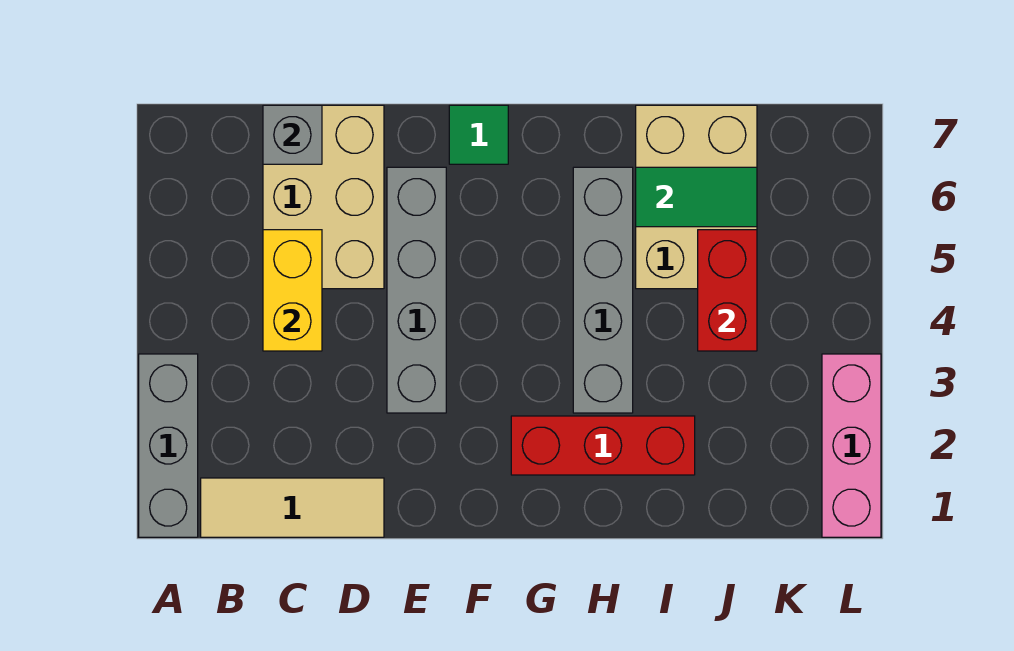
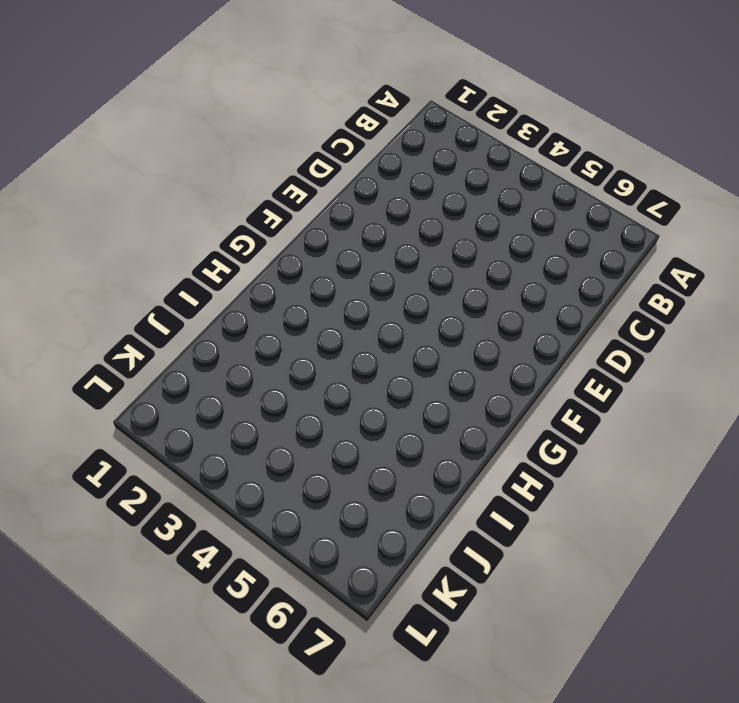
none -> grey 1x3 brick [139,354,198,537]
none -> tan 1x3 tile [201,478,384,537]
none -> tan 2x3 brick [263,105,384,289]

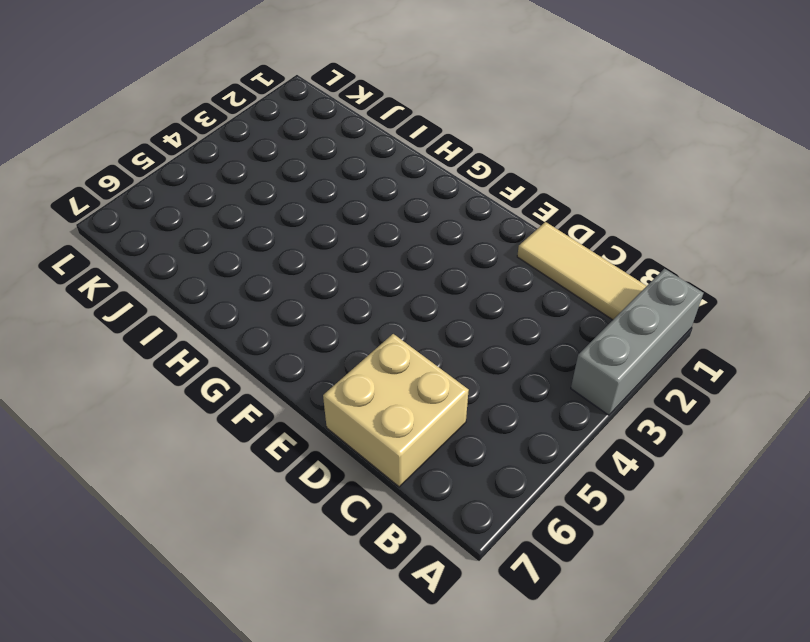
tan 2x2 brick [323,334,469,487] -> tan 2x3 brick [263,105,384,289]
none -> grey 1x4 brick [387,167,446,413]
none -> green 1x1 tile [449,105,508,164]
none -> red 1x3 brick [511,416,695,475]

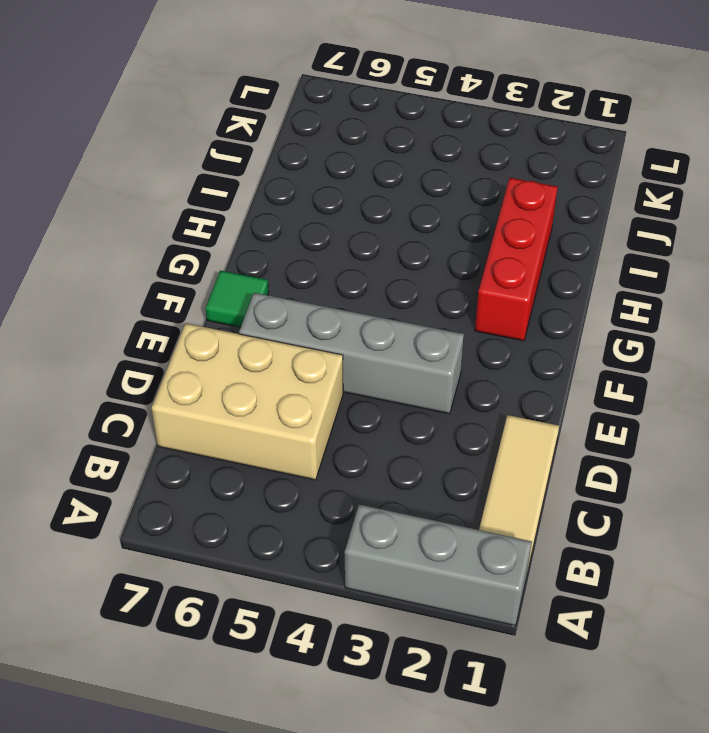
none -> grey 1x4 brick [573,167,633,413]
none -> tan 2x3 brick [636,105,757,289]
none -> pink 1x3 brick [822,354,881,537]

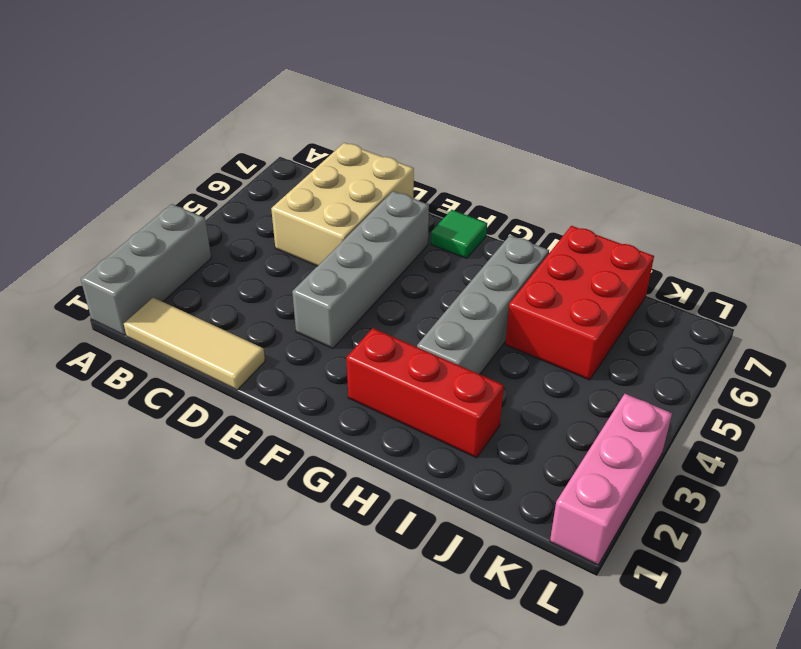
red 2x3 brick [505,226,654,380] -> tan 2x3 brick [636,105,757,289]
none -> yellow 1x2 brick [263,230,322,351]
none -> grey 1x1 brick [263,105,322,164]
none -> green 1x2 tile [636,167,757,227]

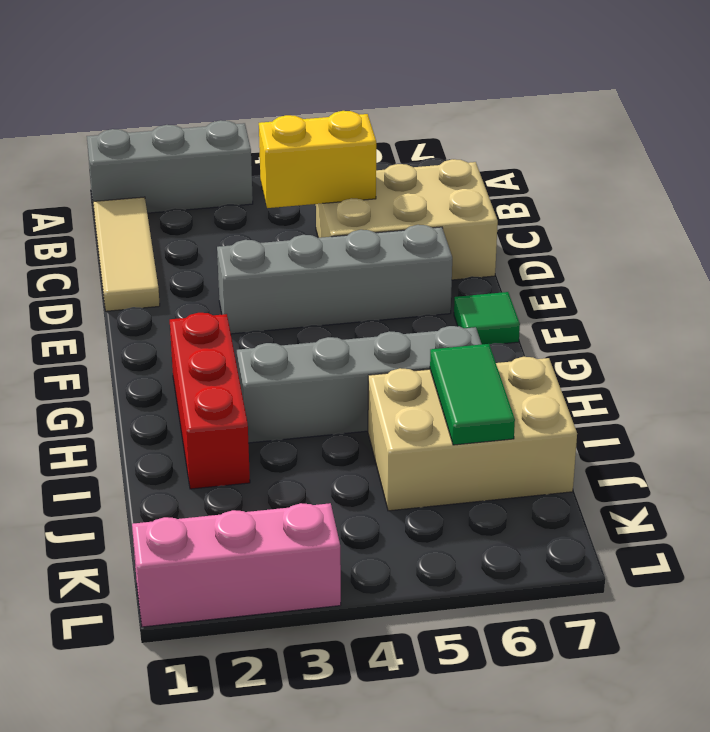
none -> grey 1x1 brick [263,105,322,164]
none -> red 1x2 brick [698,230,757,351]

